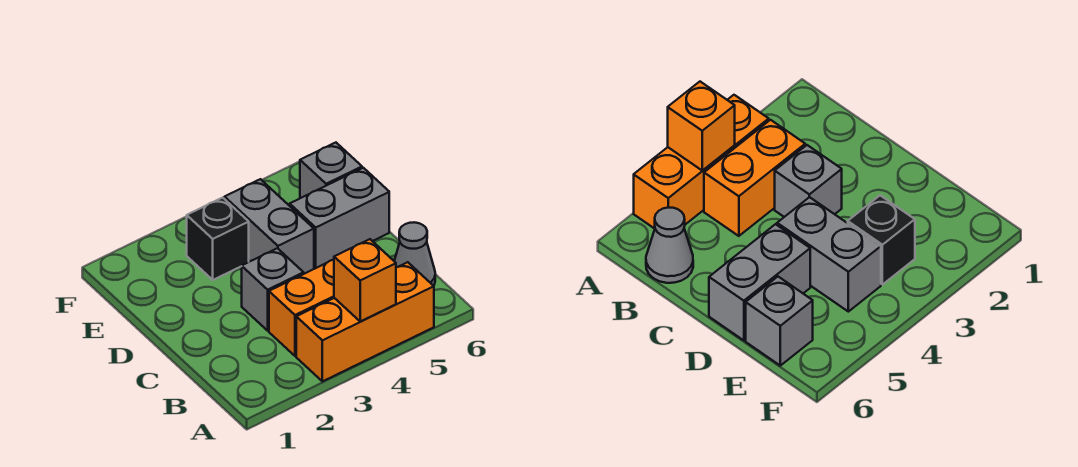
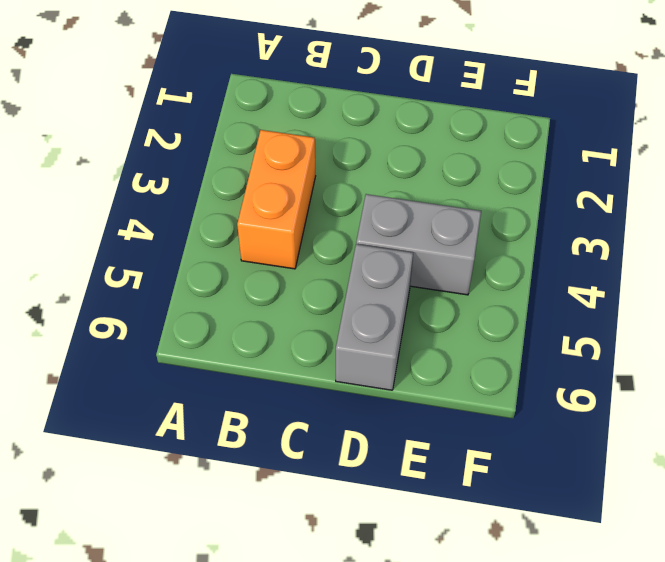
none -> orange 1x3 brick [296,262,434,381]
none -> grey 1x1 cone [394,222,435,286]

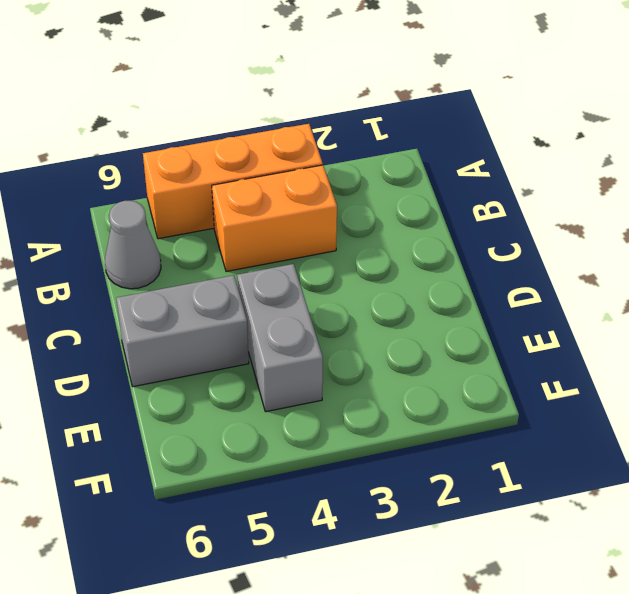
none -> grey 1x1 brick [242,248,304,331]
none -> black 1x1 brick [187,198,249,280]

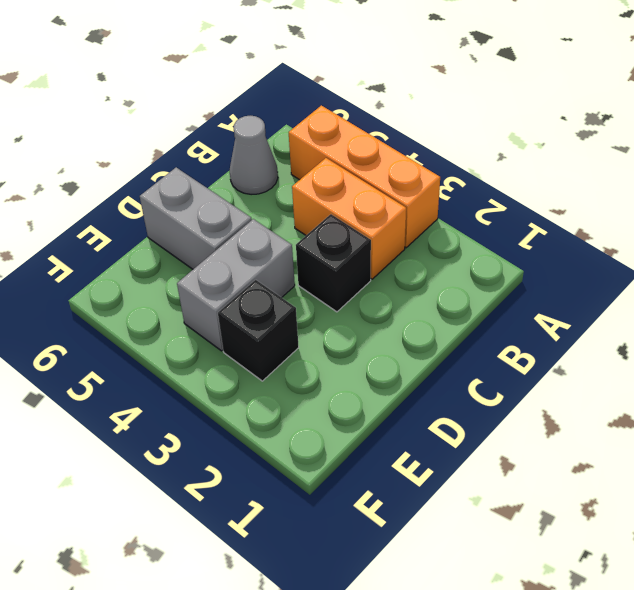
black 1x1 brick [296,214,371,312] -> grey 1x1 brick [242,248,304,331]
none -> grey 1x1 brick [300,143,362,198]
none -> orange 1x1 brick [334,239,396,322]

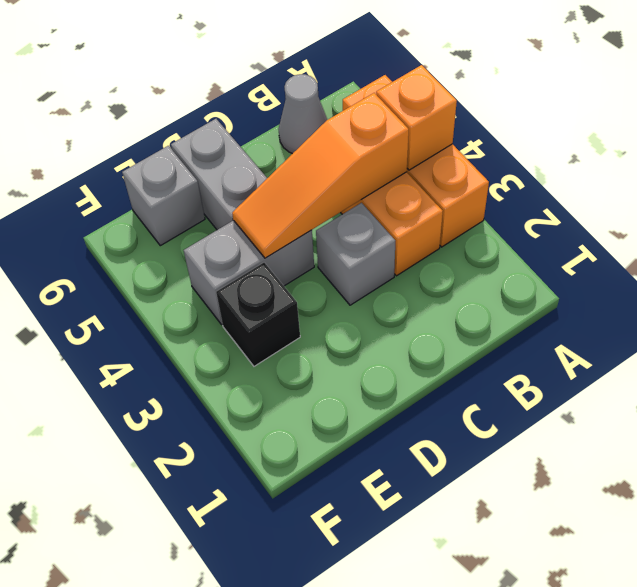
orange 1x3 slope [232,93,409,258] -> none

